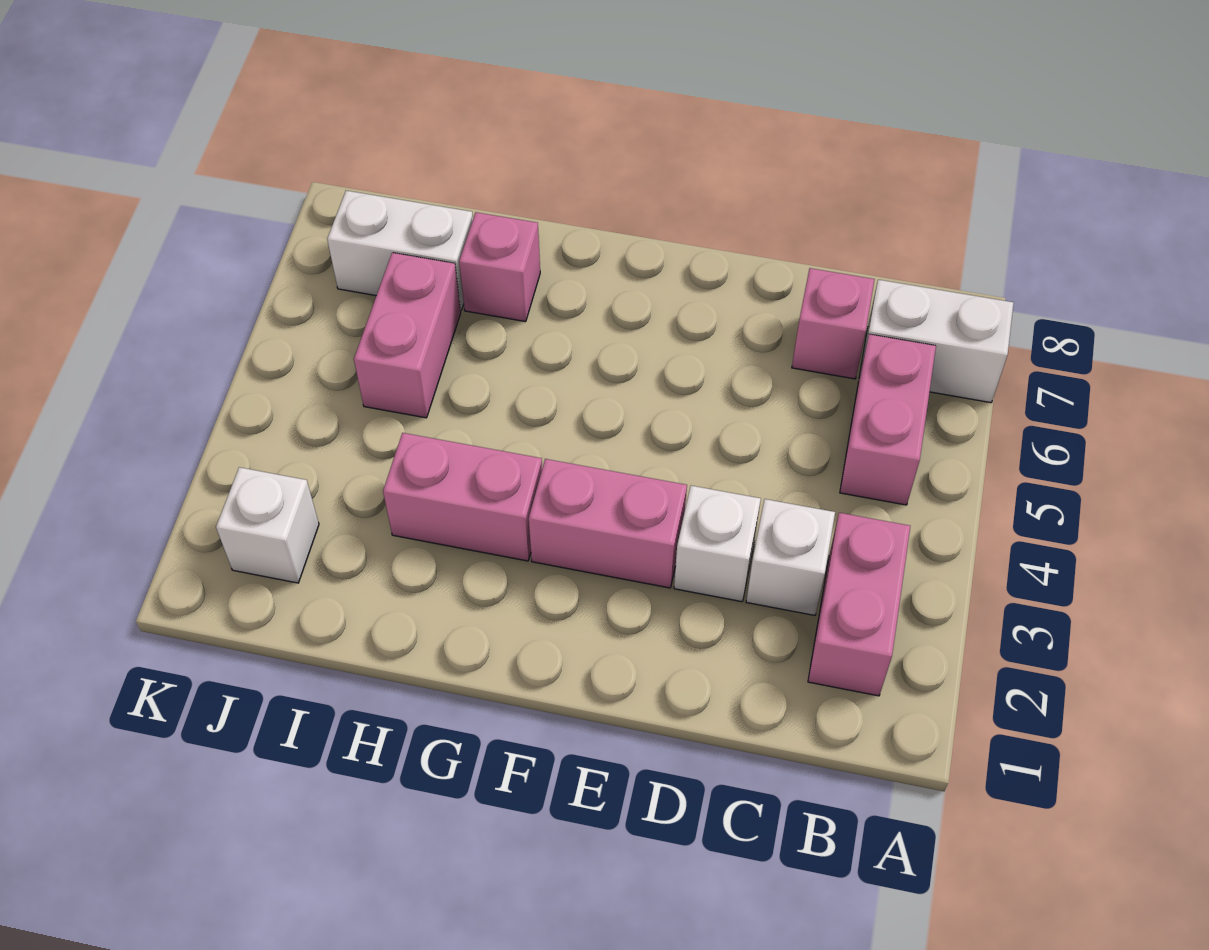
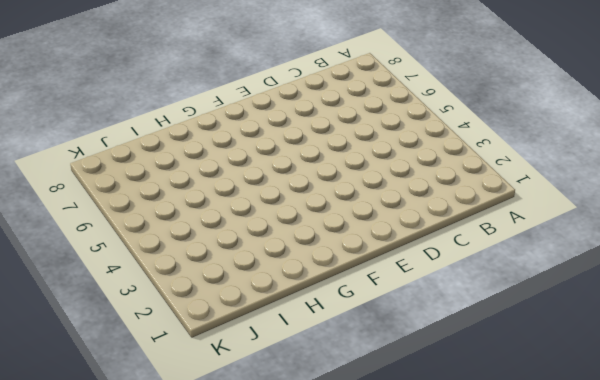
none -> white 1x2 brick [860,280,1014,403]
none -> pink 1x2 brick [808,513,910,696]
none -> pink 1x2 brick [840,334,936,505]

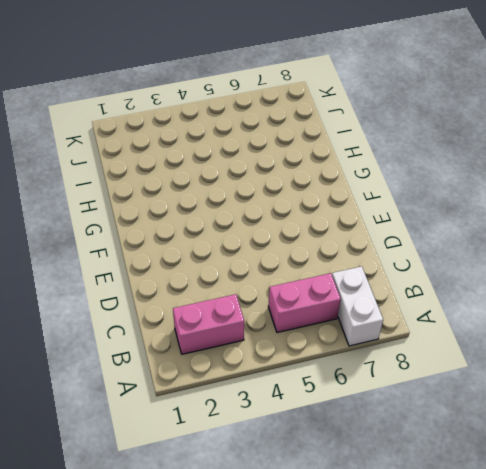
none -> white 1x1 brick [746,499,835,615]
none -> pink 1x1 brick [792,268,875,379]
none -> white 1x1 brick [674,486,761,602]

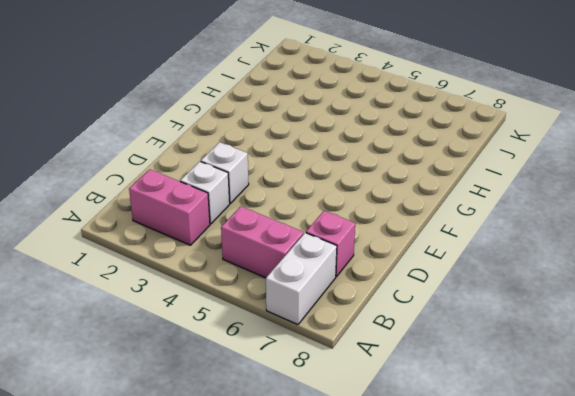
none -> pink 1x2 brick [529,459,687,588]
none -> pink 1x2 brick [383,433,542,561]
none -> pink 1x1 brick [459,212,540,322]

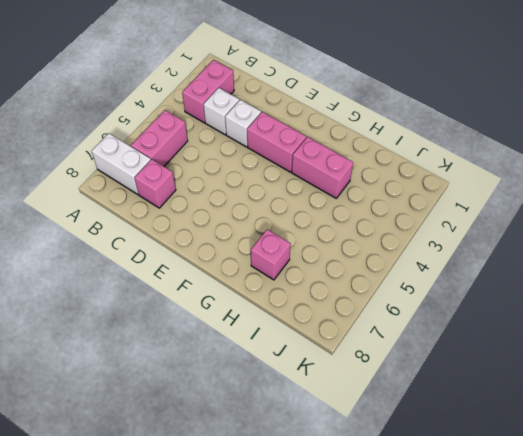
none -> pink 1x2 brick [354,253,461,418]
none -> white 1x2 brick [327,191,473,310]
none -> white 1x1 brick [216,467,319,583]

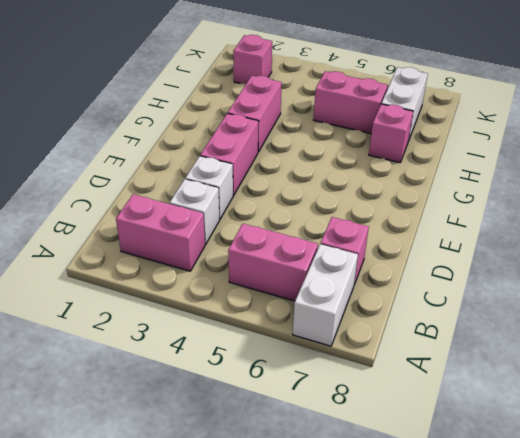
pink 1x1 brick [233,35,272,84] -> white 1x1 brick [216,467,319,583]

